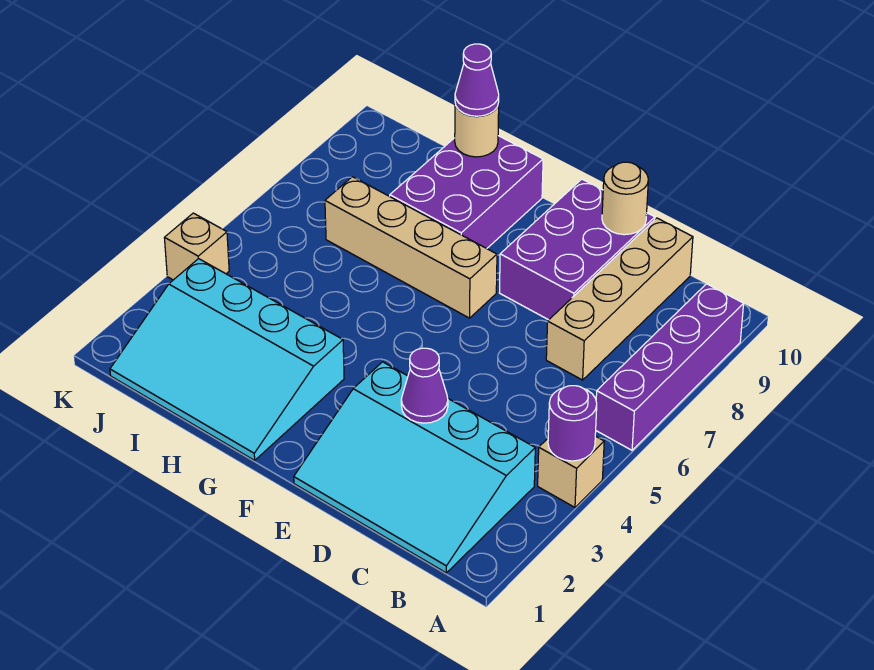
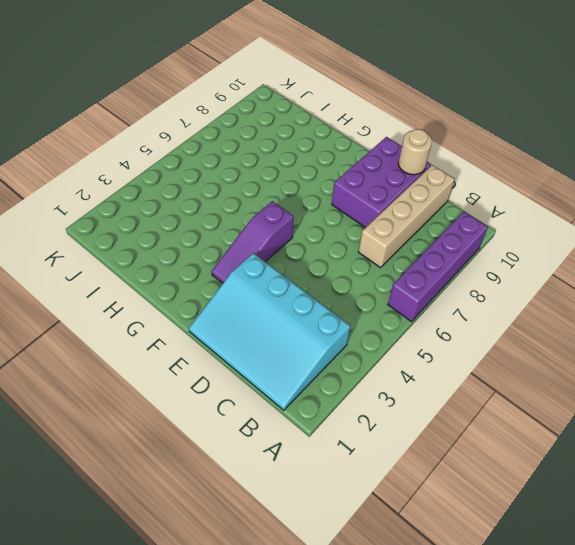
purple 1x3 slope [211,201,294,283] -> none
none -> tan 1x1 brick [538,436,604,507]
none -> tan 1x4 brick [325,177,497,318]
none -> cyan 3x4 slope [110,259,344,460]

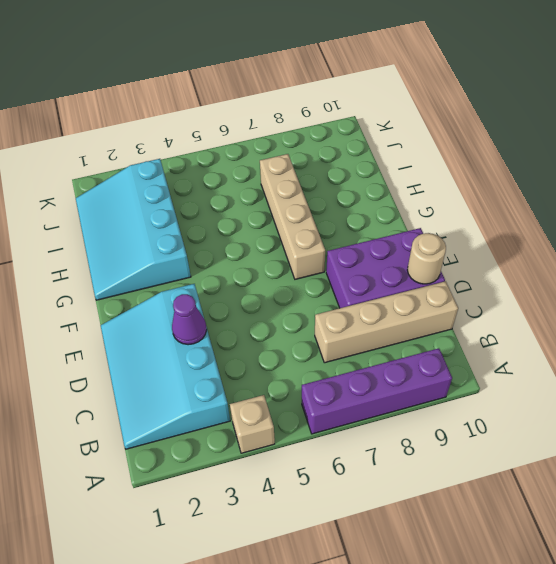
none -> purple 2x3 brick [390,136,543,249]
none -> tan 1x1 brick [165,213,229,280]
none -> purple 1x1 round brick [548,386,597,461]

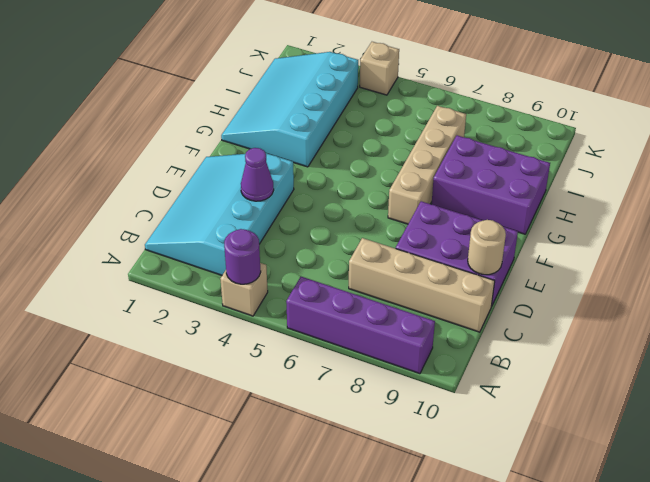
none -> tan 1x1 round brick [455,103,499,157]
none -> purple 1x1 cone [455,44,499,116]

